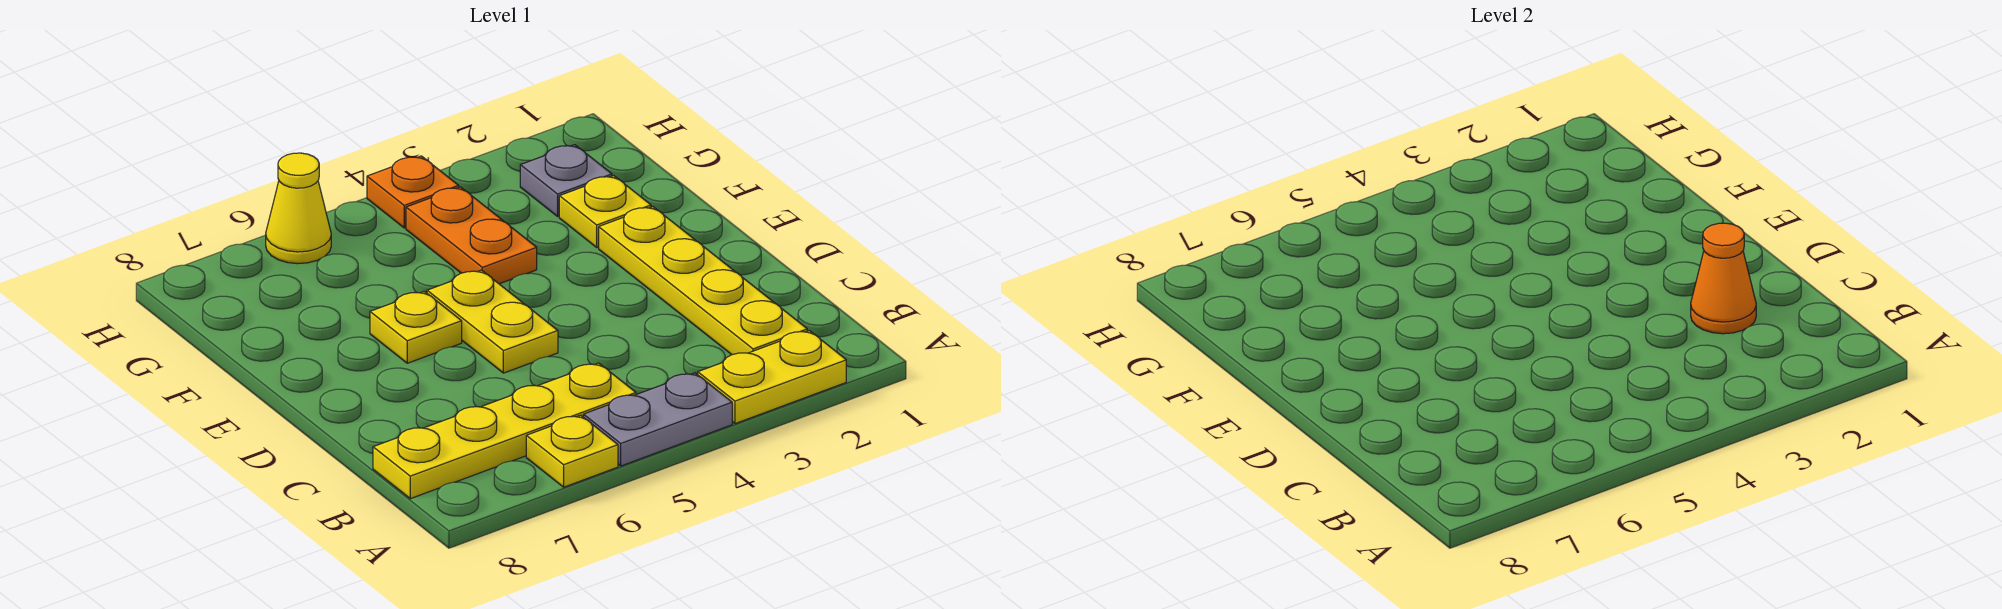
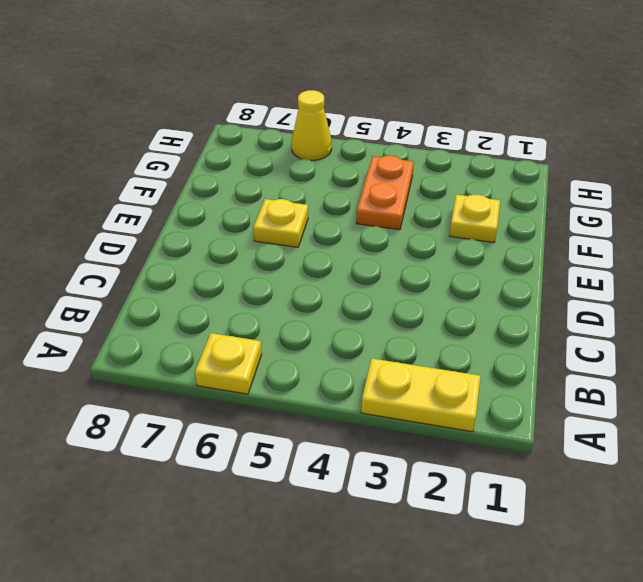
none -> grey 1x2 plate [584,373,732,466]
none -> yellow 1x4 plate [599,207,807,355]
none -> yellow 1x4 plate [373,363,636,499]

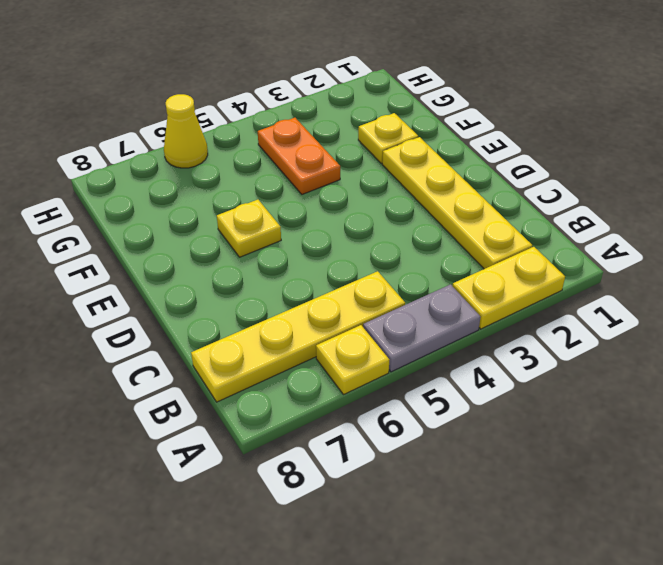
none -> yellow 1x2 plate [427,270,558,373]
none -> grey 1x1 plate [520,145,612,216]
none -> orange 1x1 plate [367,156,459,228]

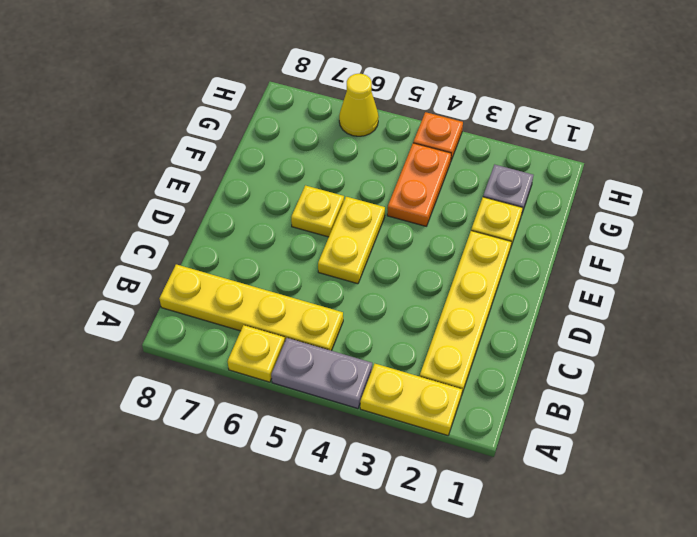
none -> orange 1x1 cone [1691,223,1756,334]

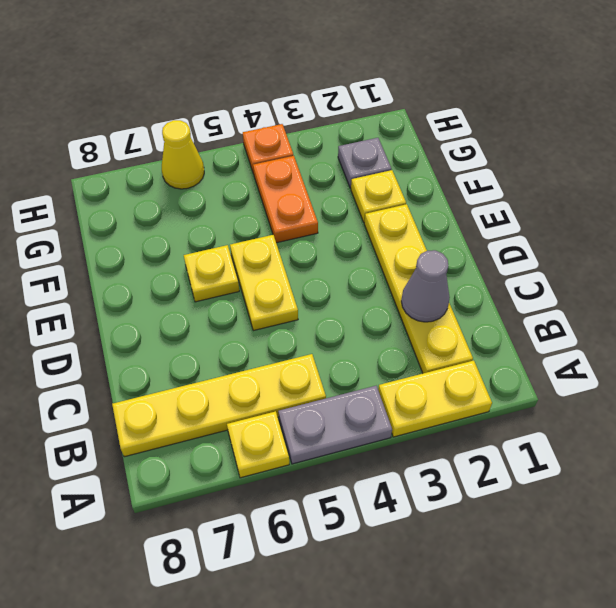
grey 1x1 cone [401,250,450,322] -> orange 1x1 cone [1691,223,1756,334]

